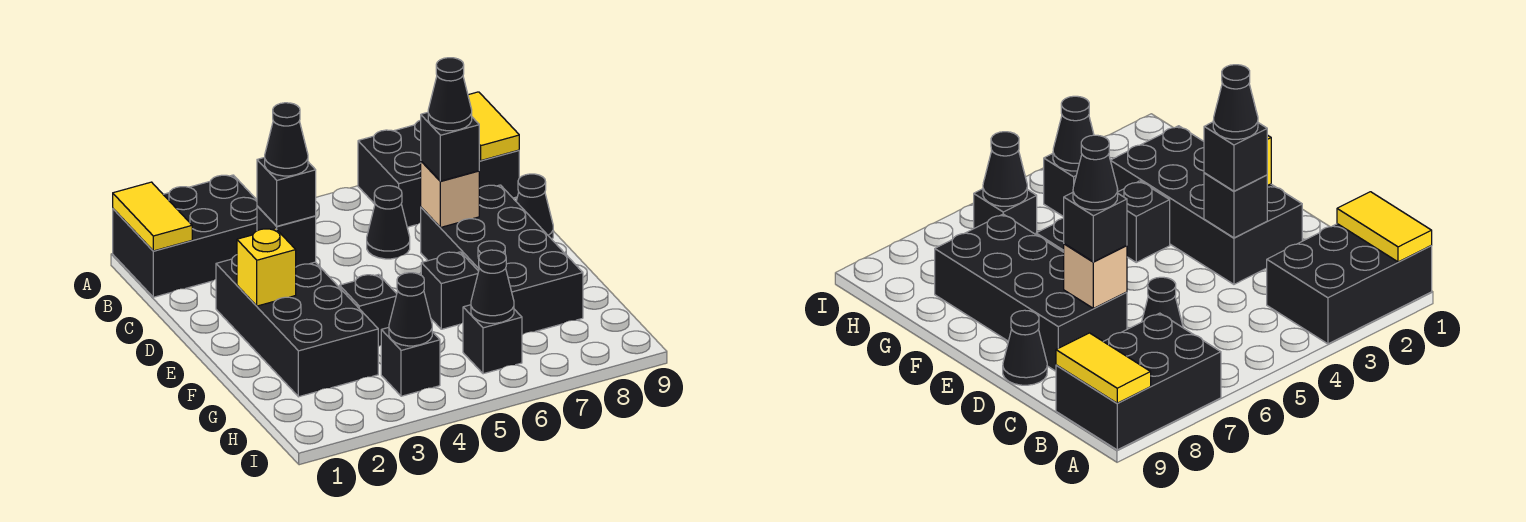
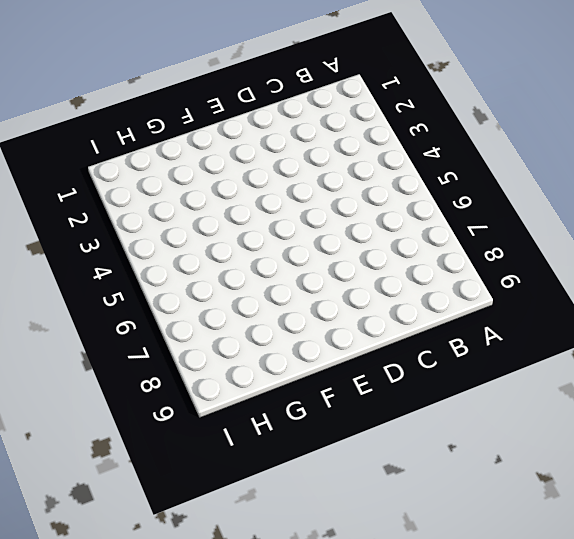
none -> black 2x3 brick [113,175,257,297]
none -> black 2x3 brick [358,120,519,227]
none -> black 1x1 cone [367,186,410,259]

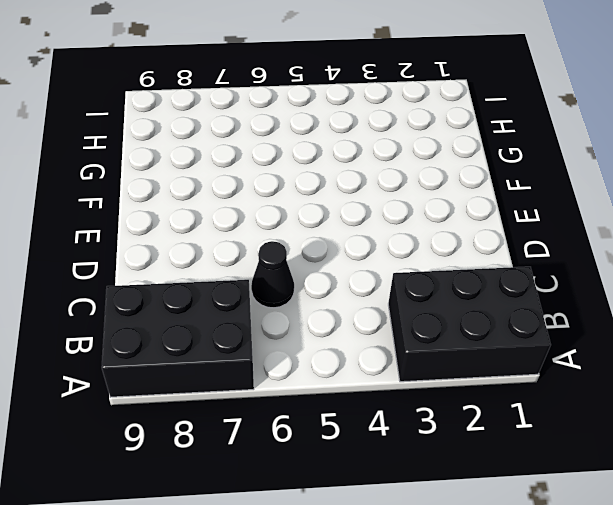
none -> black 2x4 brick [216,255,378,397]
none -> black 2x4 brick [421,185,583,335]
none -> black 1x1 cone [516,174,553,239]

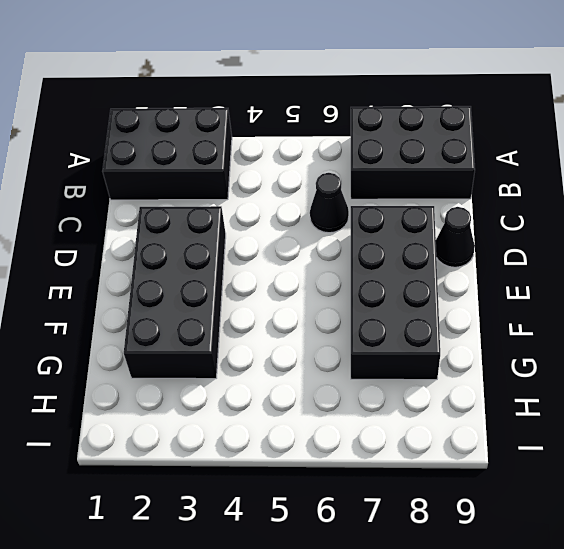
none -> black 1x1 brick [339,275,397,347]
none -> black 1x1 brick [421,252,479,329]
none -> black 1x1 brick [381,327,440,396]

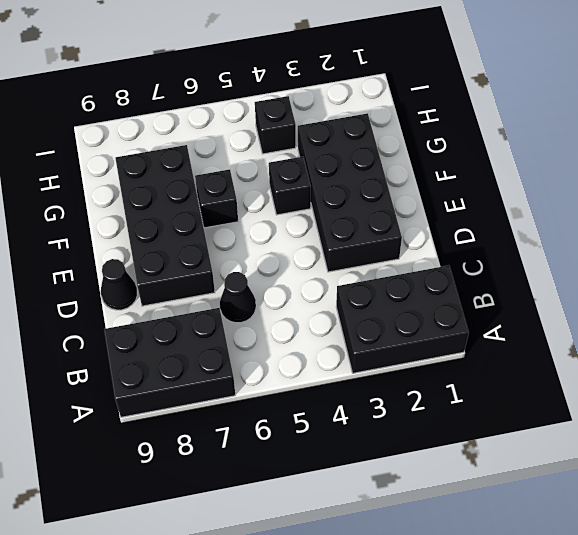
none -> black 1x1 brick [463,305,522,374]
none -> yellow 1x2 tile [113,182,192,251]
none -> yellow 1x2 tile [468,92,519,160]

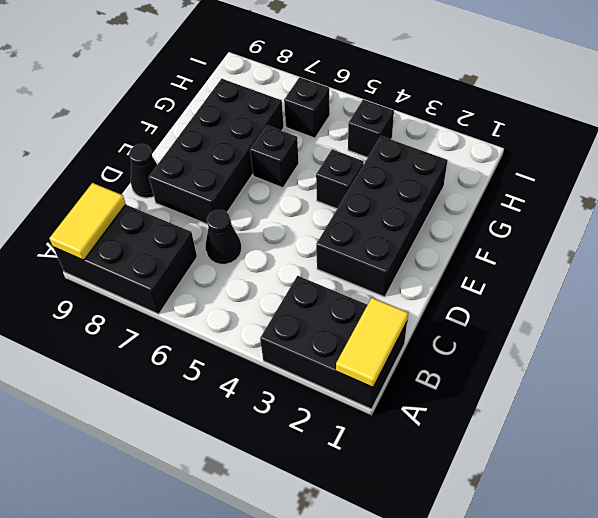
none -> black 1x1 brick [257,206,316,267]
none -> tan 1x1 brick [421,161,479,228]
none -> yellow 1x1 brick [237,229,296,306]

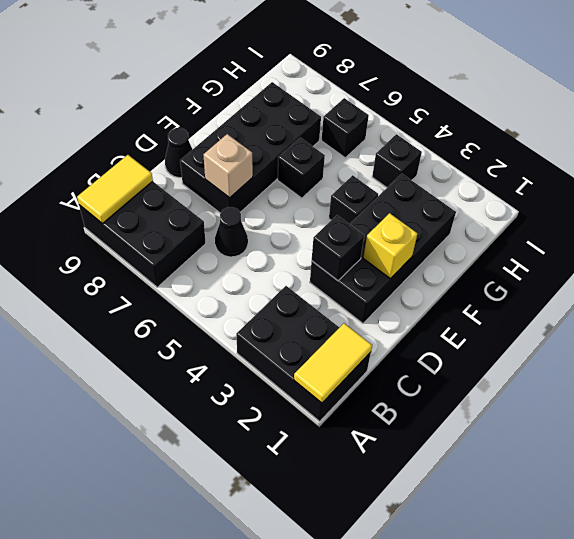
none -> black 1x1 cone [389,273,432,346]
none -> black 1x1 cone [471,250,514,323]
none -> black 1x1 brick [257,157,316,226]

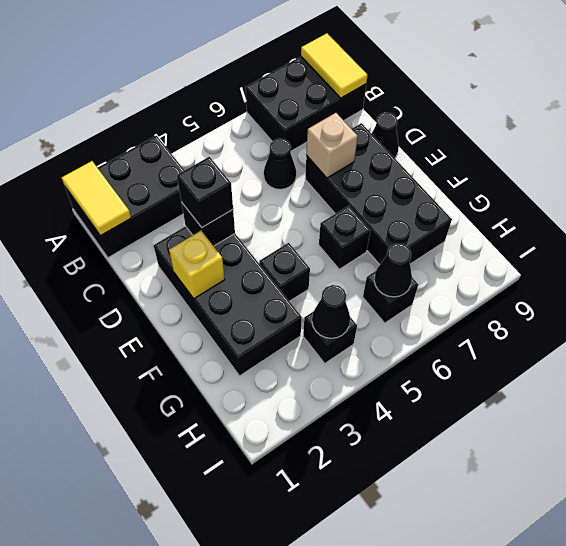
none -> black 1x1 brick [421,112,479,181]
none -> black 1x1 cone [265,103,308,176]
none -> black 1x1 cone [428,58,472,131]

